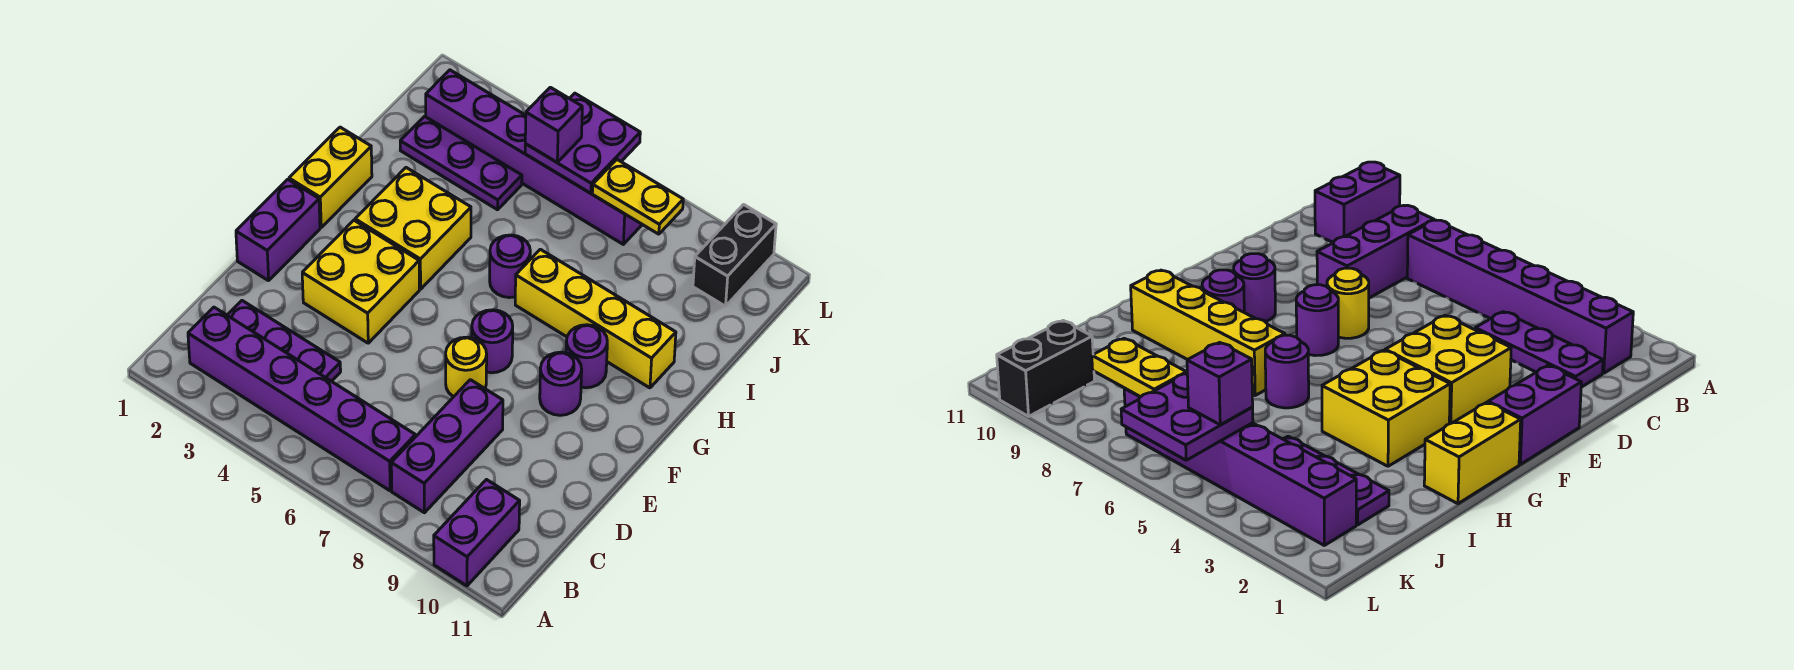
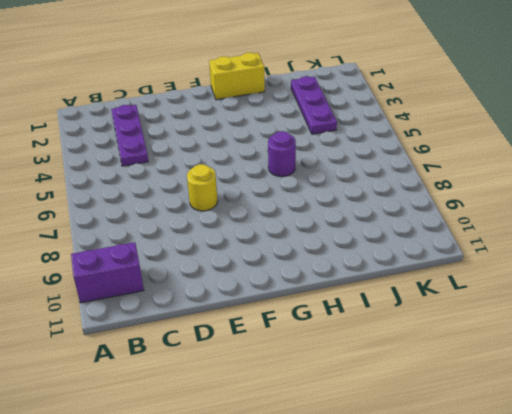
none -> purple 1x6 brick [188,307,415,491]
none -> purple 1x3 brick [391,380,503,513]
none -> purple 1x2 brick [236,179,320,281]

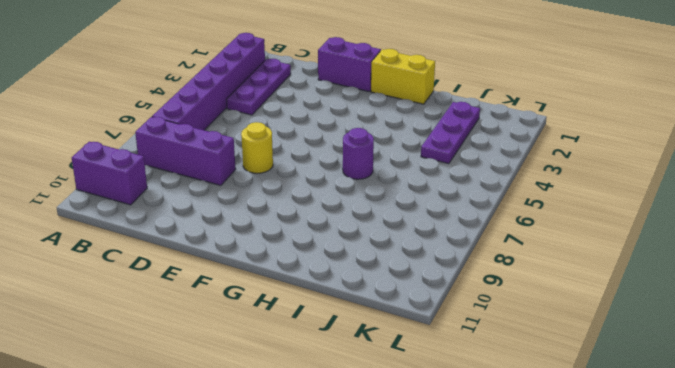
none -> yellow 2x2 brick [302,220,419,343]
none -> purple 1x1 round brick [472,310,513,373]
none -> purple 1x1 round brick [540,352,582,415]

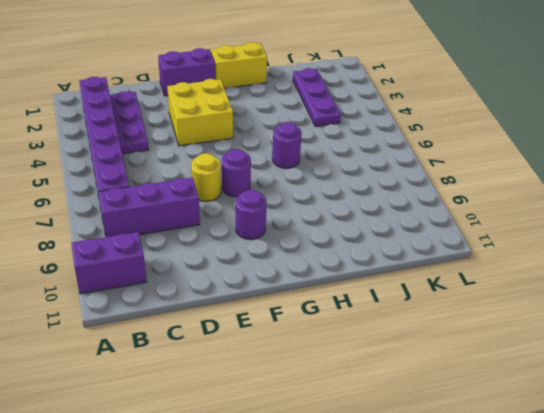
none -> yellow 2x2 brick [355,168,471,289]
none -> purple 1x1 round brick [566,325,607,388]
none -> yellow 1x4 brick [515,249,676,388]

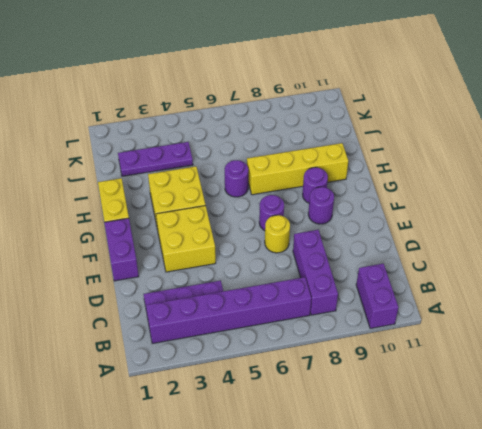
none -> purple 1x6 brick [426,70,642,244]
none -> black 1x2 brick [693,205,776,306]
none -> purple 2x2 plate [525,93,640,193]

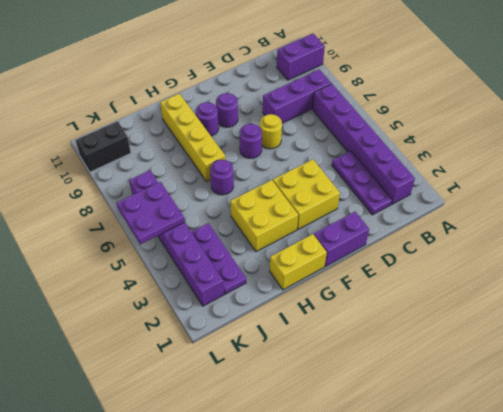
none -> yellow 1x2 plate [592,160,683,234]
none -> purple 1x1 brick [525,87,582,162]

